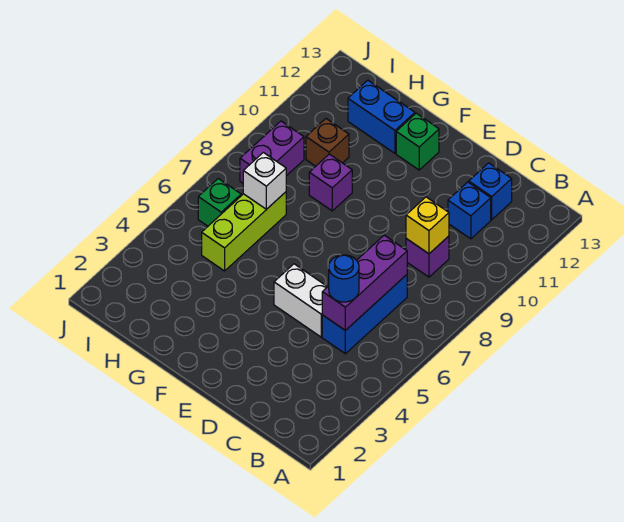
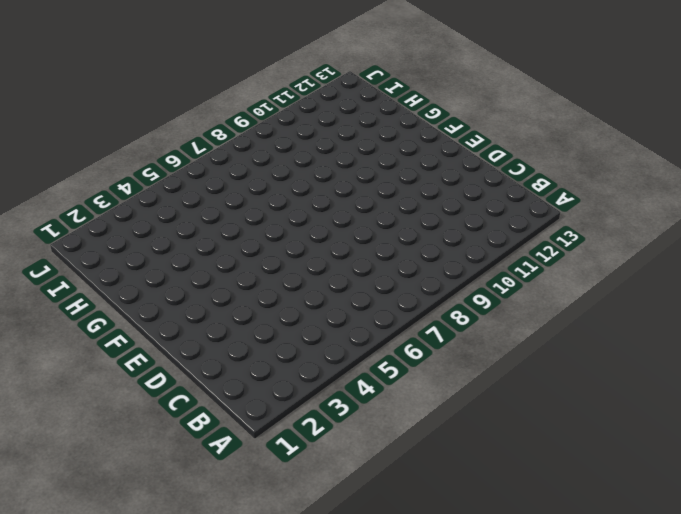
none -> blue 1x3 brick [322,275,407,354]
none -> purple 1x1 brick [406,236,449,277]
none -> blue 1x1 brick [448,182,491,239]

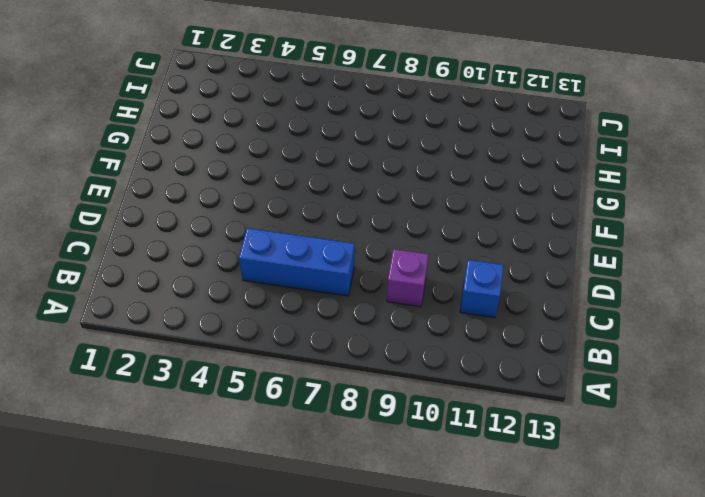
none -> blue 1x1 brick [469,163,512,220]
none -> white 1x2 brick [274,264,327,337]
none -> green 1x1 brick [396,113,439,170]

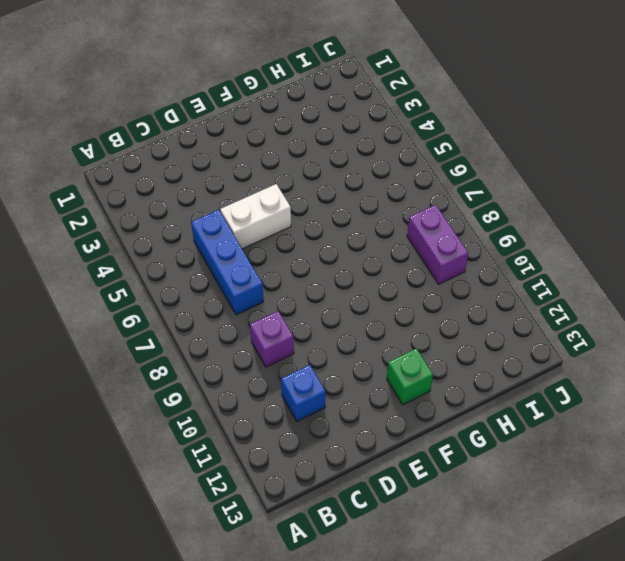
none -> blue 1x1 brick [469,163,512,220]
none -> purple 1x1 brick [309,154,352,211]
none -> blue 1x2 brick [348,80,415,153]

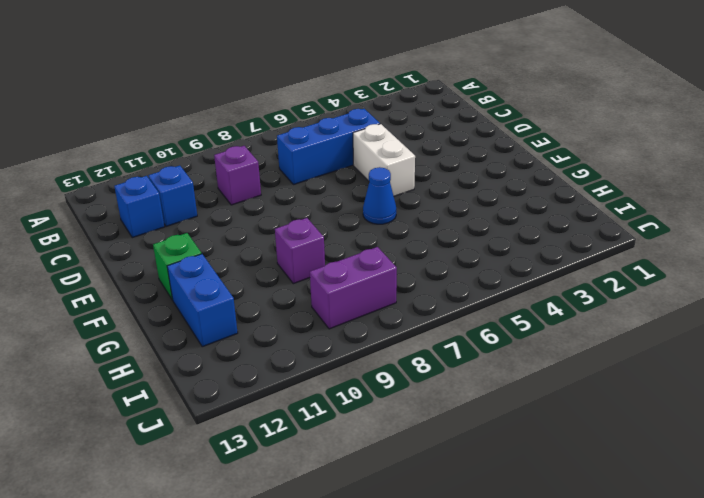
blue 1x1 cone [363,167,396,224] -> none
none -> lime 1x3 brick [202,192,286,271]
none -> brown 1x1 brick [306,119,349,166]
none -> green 1x1 brick [198,179,241,226]

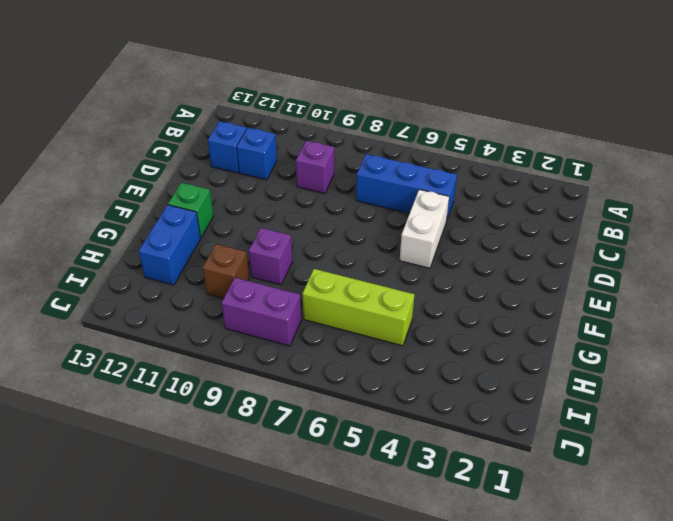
none -> green 1x1 brick [198,179,241,226]
none -> purple 1x3 brick [322,235,407,331]
none -> yellow 1x1 brick [406,197,449,254]

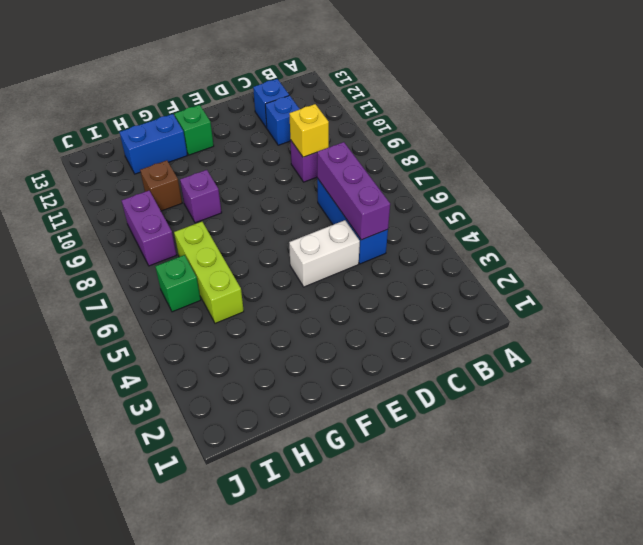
none -> white 1x1 brick [243,152,286,209]
none -> blue 1x1 round brick [329,255,359,302]

